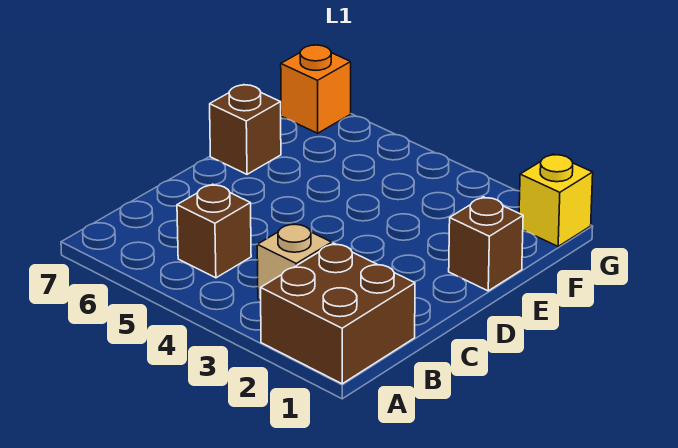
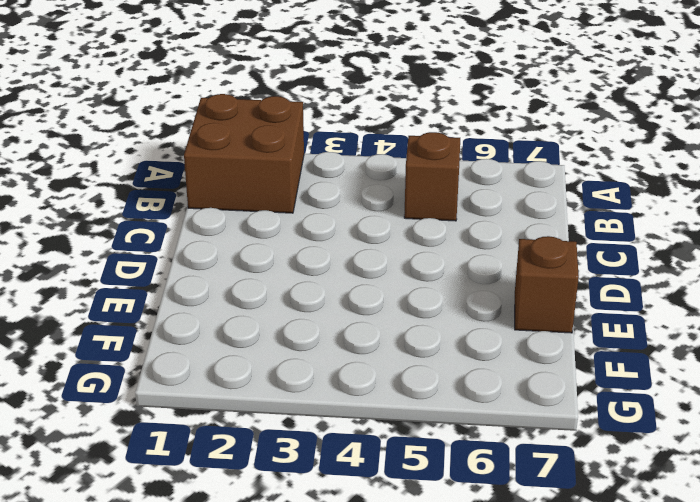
none -> tan 1x1 brick [257,223,332,300]
none -> brown 1x1 brick [449,197,523,291]

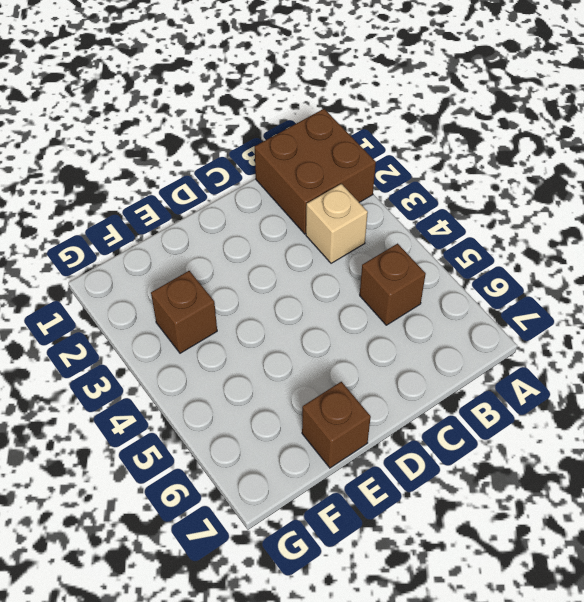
brown 1x1 brick [151,271,217,353] -> brown 1x1 brick moved to [449,197,523,291]
none -> yellow 1x1 brick [519,154,593,246]
none -> orange 1x1 brick [281,45,351,133]

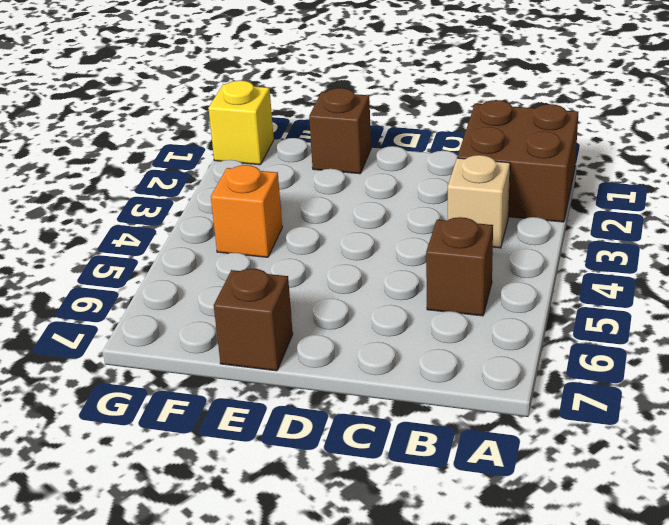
orange 1x1 brick [211,165,282,257] -> orange 1x1 brick moved to [281,45,351,133]

